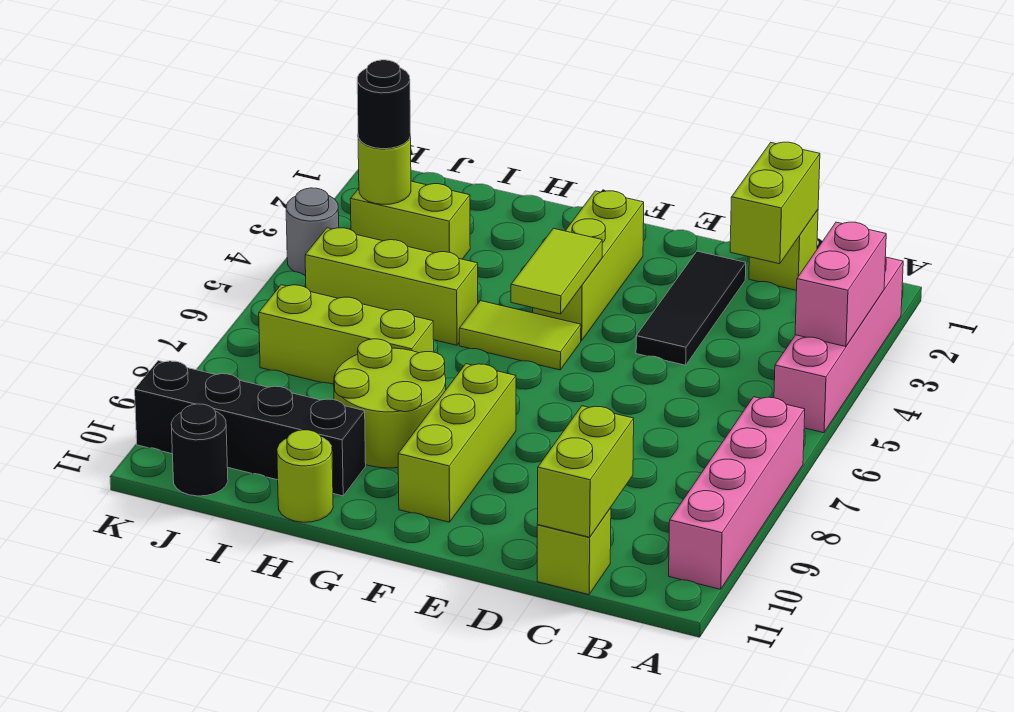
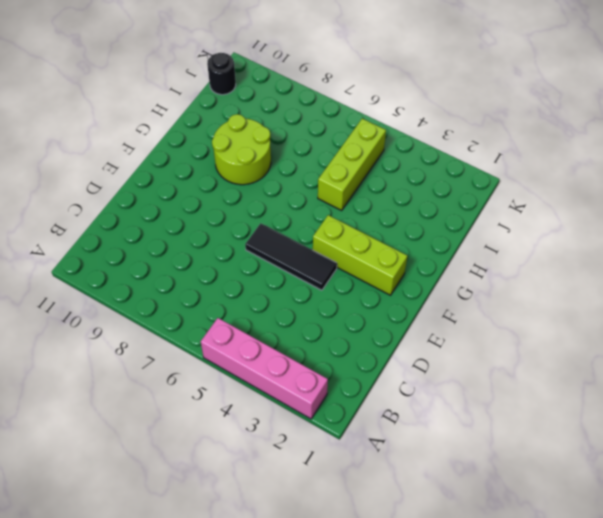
black 1x3 tile [245,223,337,290] -> black 1x3 tile moved to [636,251,746,365]
none -> pink 1x4 brick [669,397,805,589]
none -> lime 1x1 brick [749,210,818,290]
none -> lime 1x1 brick [537,508,611,595]

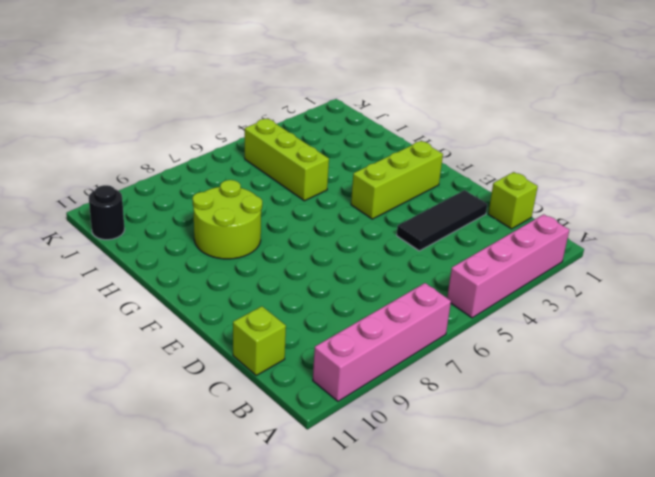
none -> lime 1x2 tile [459,301,581,370]
none -> lime 1x3 brick [398,364,516,522]
none -> lime 1x3 brick [259,285,434,384]

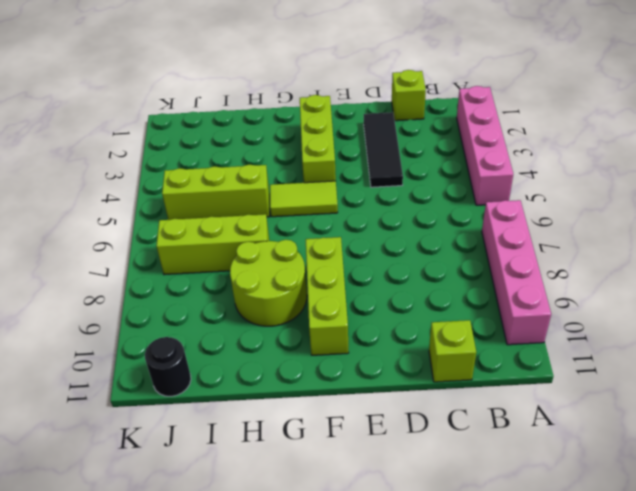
none -> black 1x4 brick [135,361,366,496]
none -> lime 1x1 round brick [277,430,333,522]
none -> lime 1x2 brick [350,181,470,259]

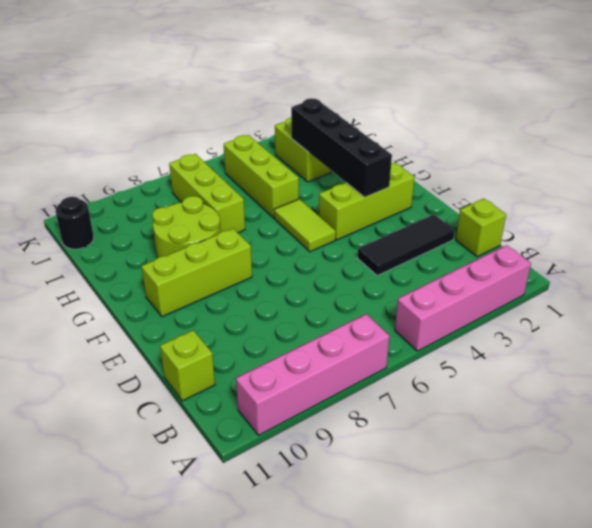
black 1x4 brick [291,98,392,197] -> black 1x4 brick moved to [135,361,366,496]
none -> lime 1x1 round brick [277,430,333,522]
none -> grey 1x1 round brick [286,188,339,275]
none -> pink 1x2 brick [795,222,886,347]

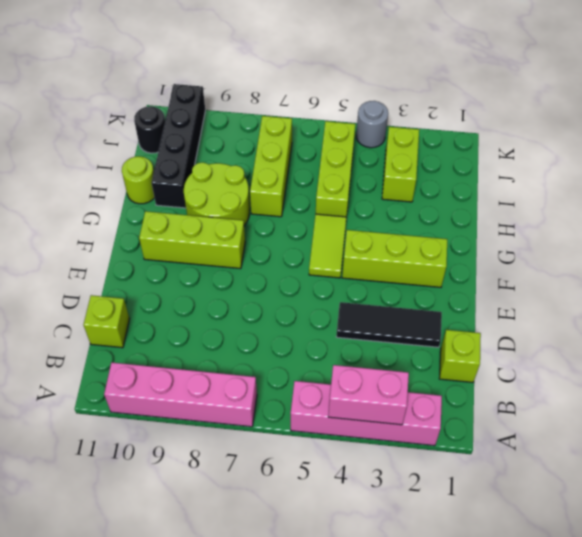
none -> lime 1x2 brick [730,142,820,264]
none -> lime 1x2 brick [537,406,634,537]
none -> lime 1x2 tile [511,228,602,314]

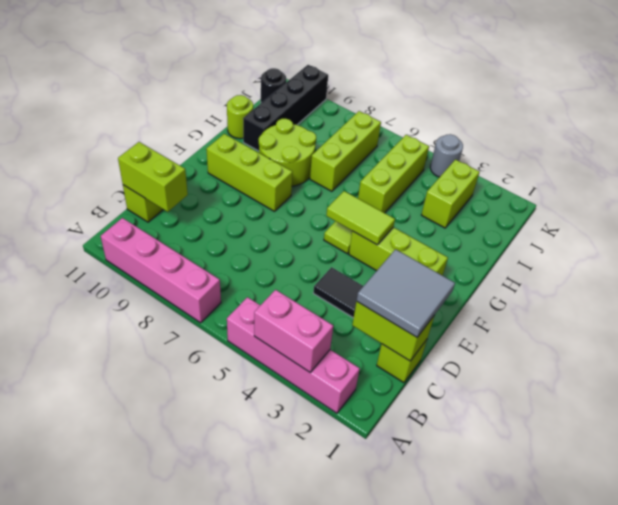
grey 2x2 tile [357,249,455,337] -> none
none -> lime 1x1 round brick [358,137,411,204]
none -> black 1x1 round brick [357,60,411,149]

